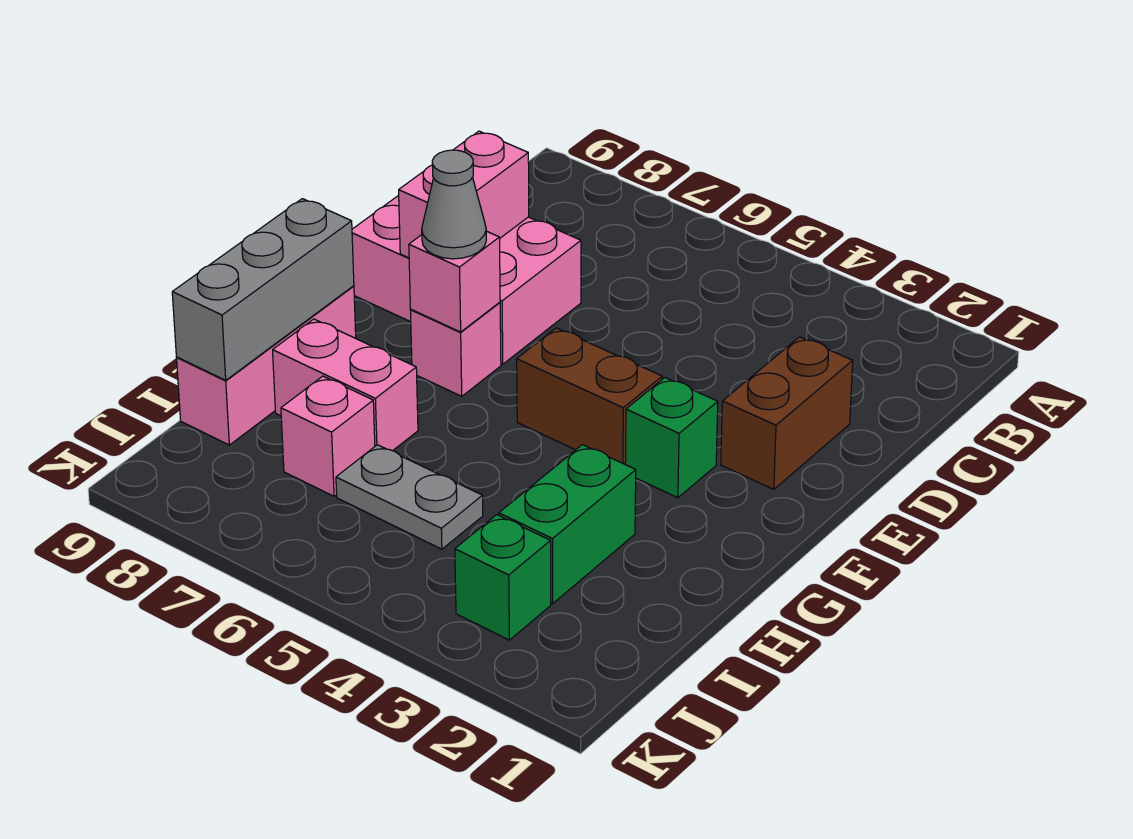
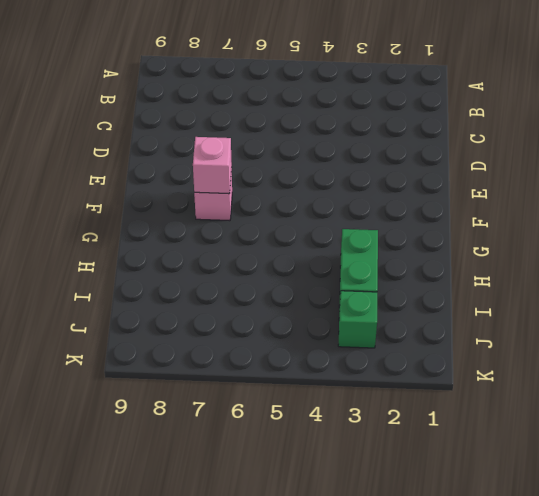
none -> brown 1x2 brick [721,337,853,489]
none -> pink 2x3 brick [352,195,581,364]
none -> green 1x1 brick [625,378,718,498]

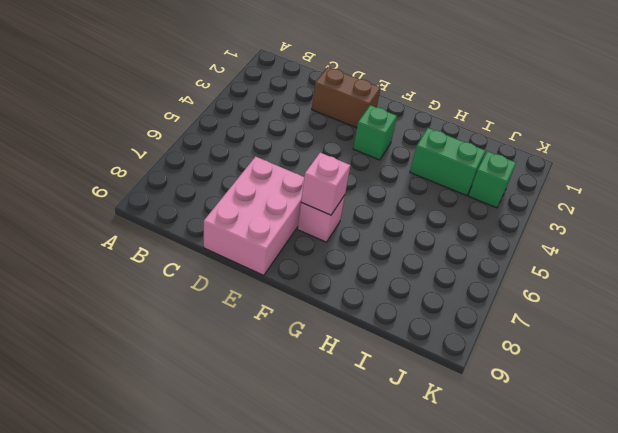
none -> brown 1x2 brick [517,328,662,464]
none -> pink 1x3 brick [177,286,356,445]
none -> pink 1x2 brick [273,319,418,451]

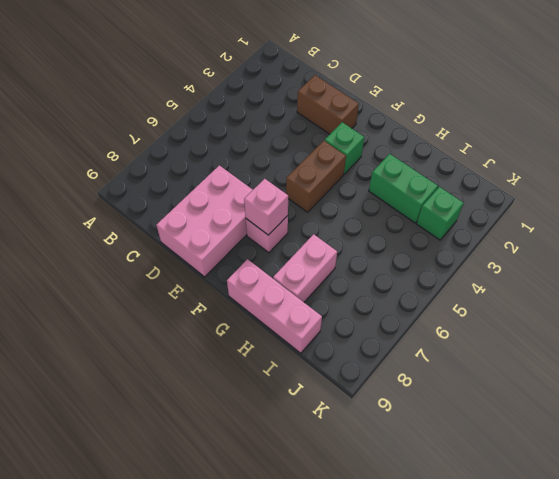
none -> grey 1x2 plate [336,445,483,549]
none -> pink 1x1 brick [281,376,375,496]
none -> pink 1x2 brick [399,131,529,258]

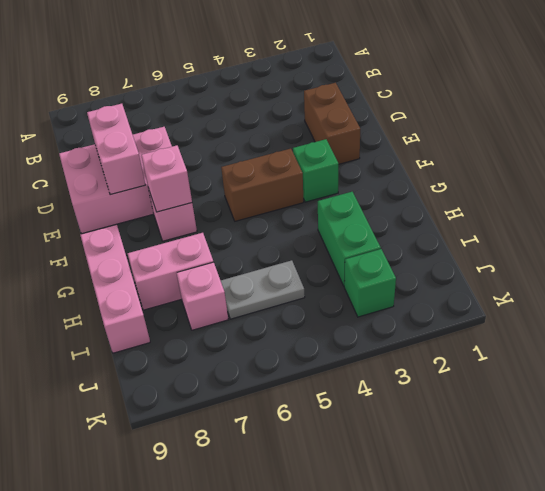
none -> grey 1x3 brick [172,199,354,380]
none -> grey 1x1 cone [422,150,486,259]

